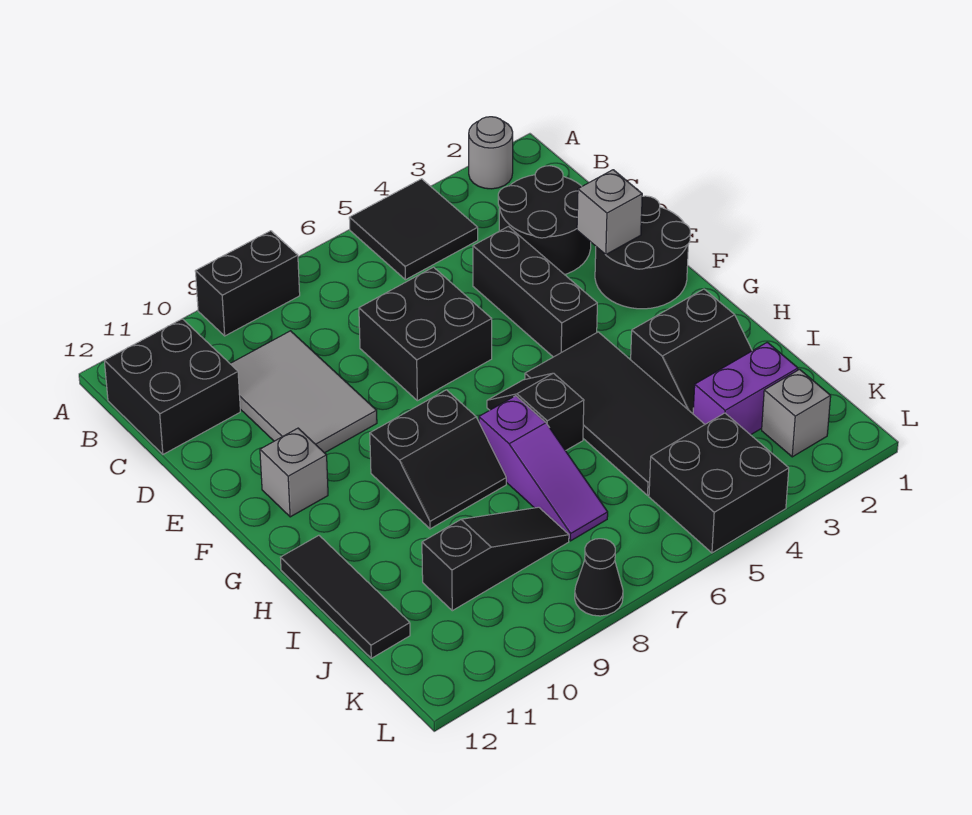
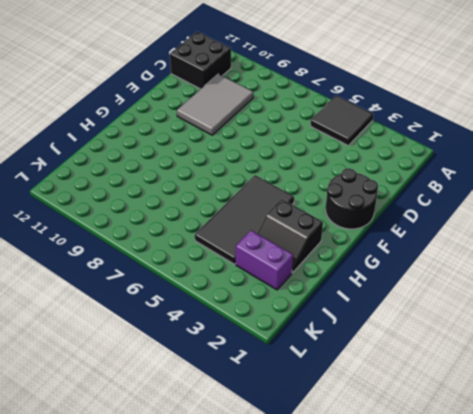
none -> grey 1x1 round brick [469,117,513,189]
none -> black 1x2 brick [195,231,300,336]
none -> black 2x2 round brick [498,166,591,275]

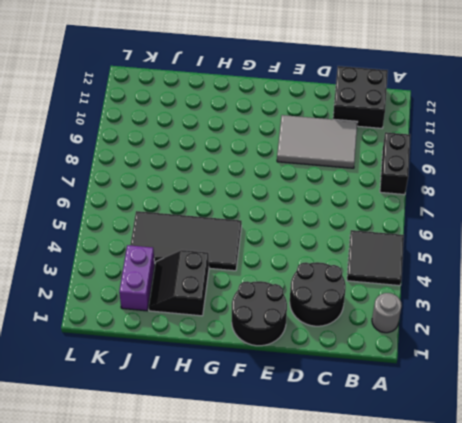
none -> black 1x3 brick [473,227,597,357]
none -> black 2x2 brick [359,267,492,401]
none -> grey 1x1 brick [260,428,328,517]

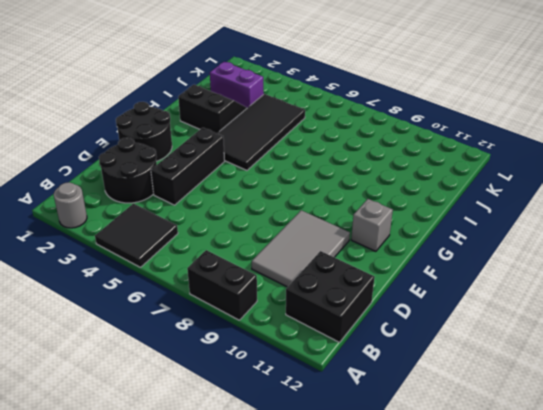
none -> black 2x2 brick [359,267,492,401]
none -> black 1x2 slope [487,373,584,451]
none -> black 2x2 slope [370,390,506,529]

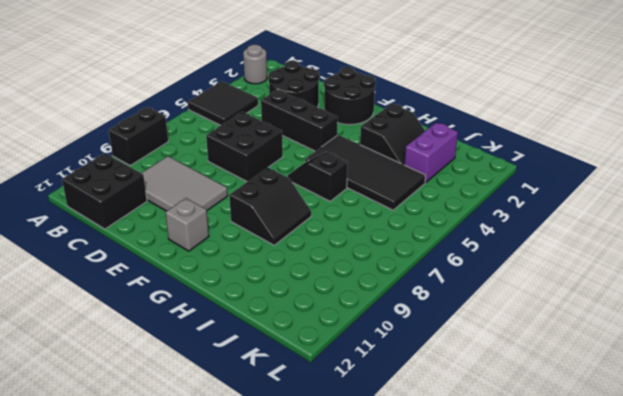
none -> purple 1x3 slope [479,396,608,541]
none -> black 1x3 tile [281,535,410,658]
none -> black 1x3 slope [422,507,569,611]

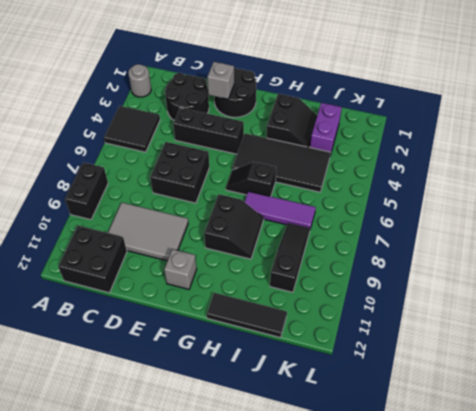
purple 1x3 tile [245,191,316,229] -> purple 1x3 slope [479,396,608,541]
none -> grey 1x1 brick [762,369,831,457]
none -> black 2x2 brick [649,413,789,553]
none -> black 1x1 cone [575,539,623,616]

